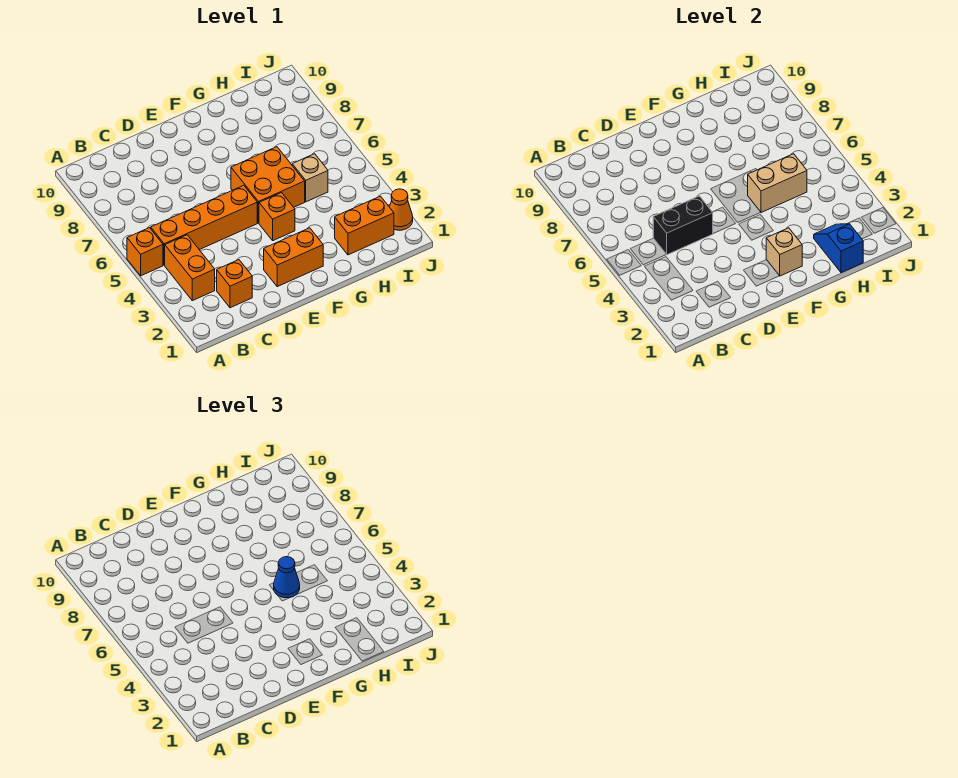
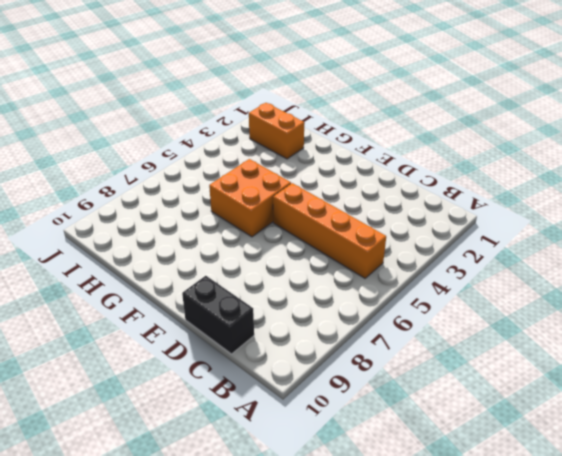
black 1x2 brick [182,276,254,354] -> black 1x2 brick moved to [653,196,713,255]
none -> orange 1x1 brick [127,228,163,276]
none -> orange 1x2 brick [165,235,215,301]
none -> orange 1x1 brick [217,260,252,308]

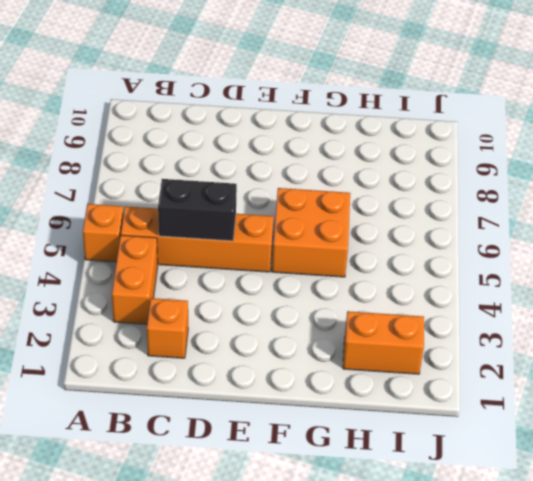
none -> orange 1x2 brick [264,228,323,287]
none -> orange 1x1 brick [259,193,295,241]
none -> tan 1x1 brick [292,154,328,202]

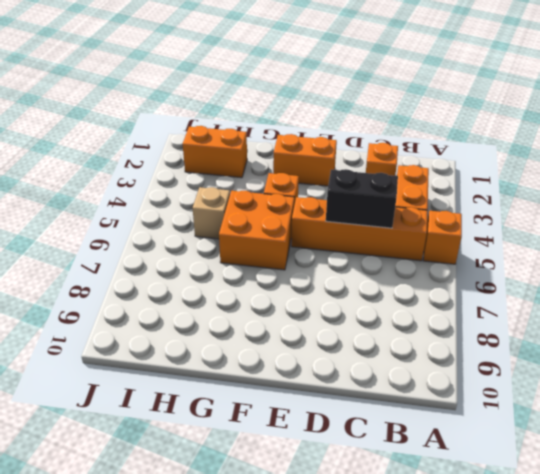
none -> orange 1x1 cone [390,189,413,230]
none -> tan 1x1 brick [766,228,802,276]
none -> tan 1x2 brick [748,154,807,212]

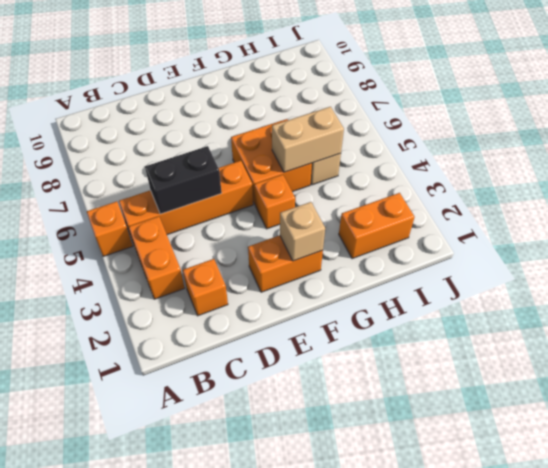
none -> orange 1x1 cone [390,189,413,230]
none -> blue 1x2 slope [814,224,863,273]
none -> blue 1x1 cone [274,557,300,598]

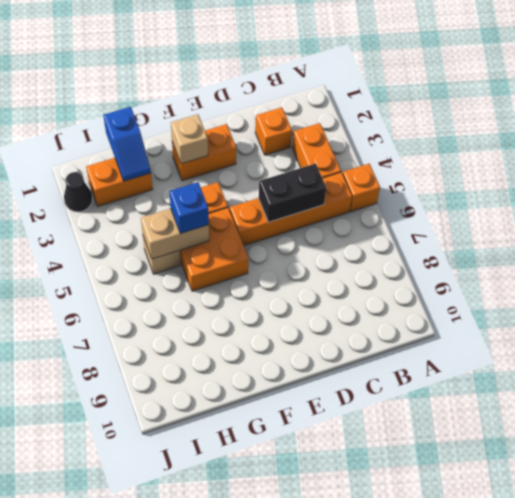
blue 1x1 brick [169,182,209,234] -> blue 1x1 cone [274,557,300,598]
black 1x1 cone [64,172,93,212] -> orange 1x1 cone [390,189,413,230]

